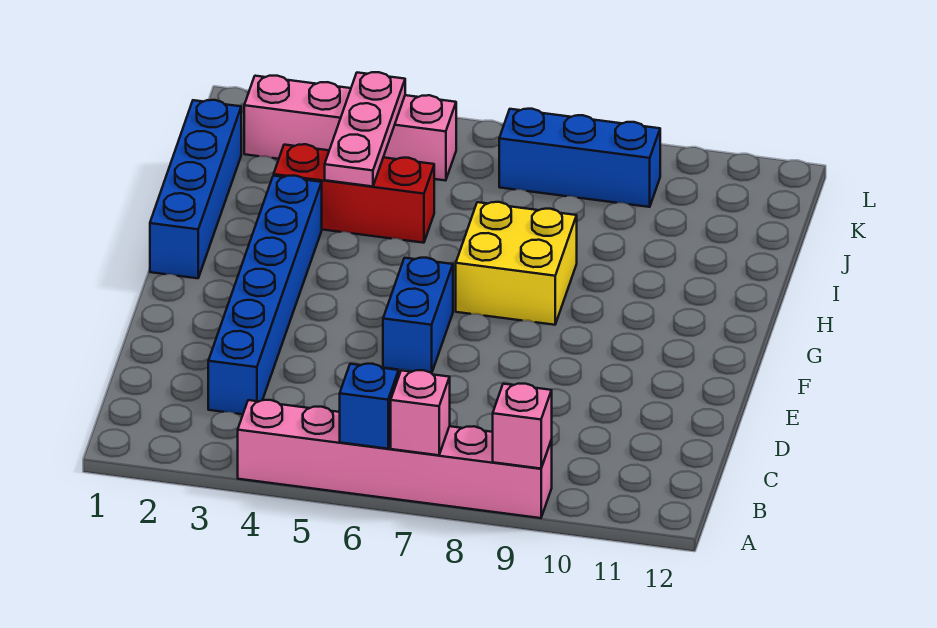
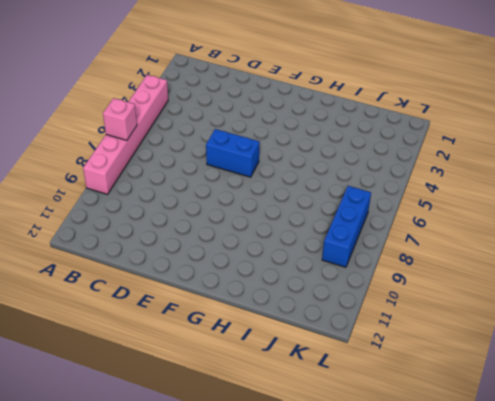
none -> blue 1x6 brick [208,176,322,414]
none -> blue 1x4 brick [150,100,241,278]
none -> yellow 2x2 brick [456,202,577,325]

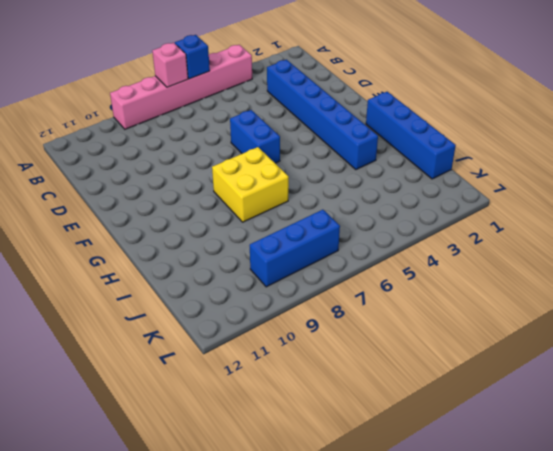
none -> red 1x3 brick [274,144,434,243]
none -> pink 1x4 brick [244,76,456,181]
none -> pink 1x1 brick [493,384,552,469]

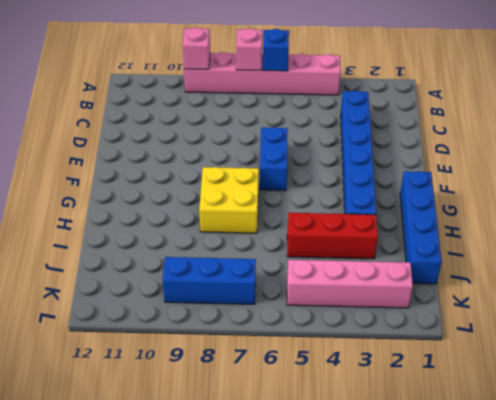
none -> pink 1x3 plate [325,72,405,187]

